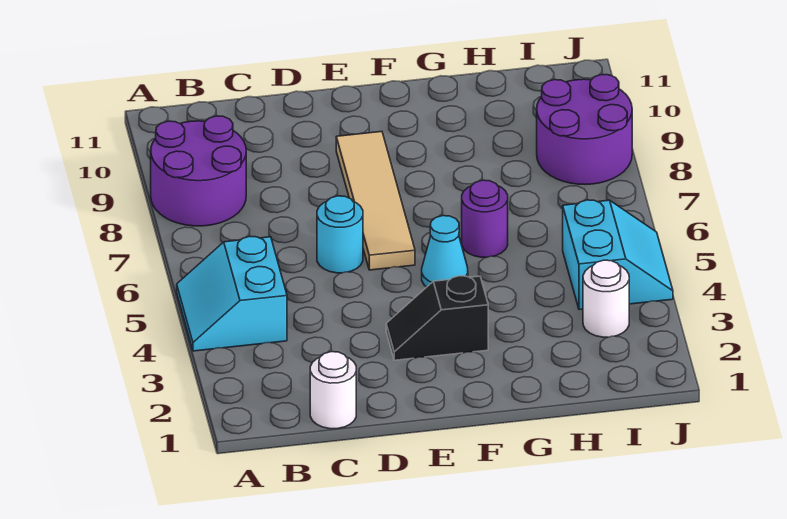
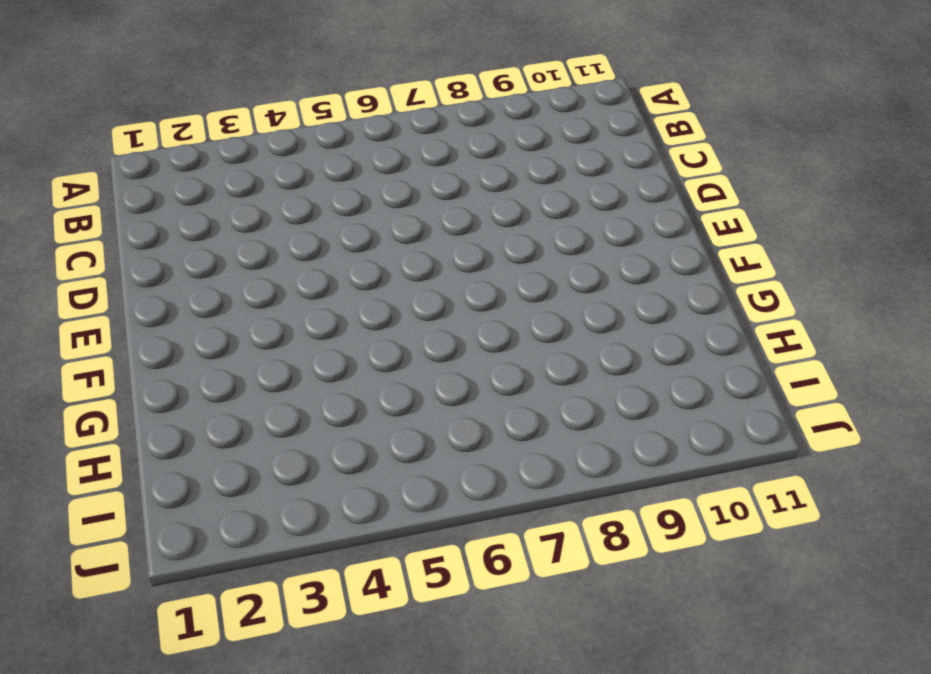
none -> cyan 2x2 slope [177,236,287,351]
none -> purple 2x2 round brick [151,116,246,226]

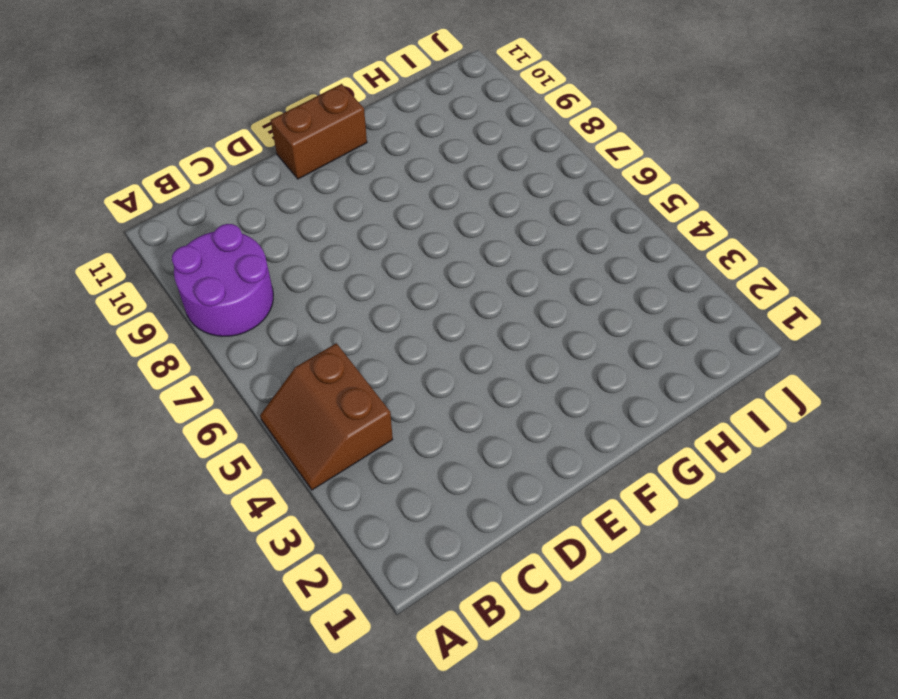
brown 2x2 slope [260,343,393,490] -> cyan 2x2 slope [177,236,287,351]
brown 1x2 brick [271,84,367,179] -> none
none -> white 1x1 round brick [310,352,356,429]
none -> cyan 1x1 round brick [317,196,363,273]

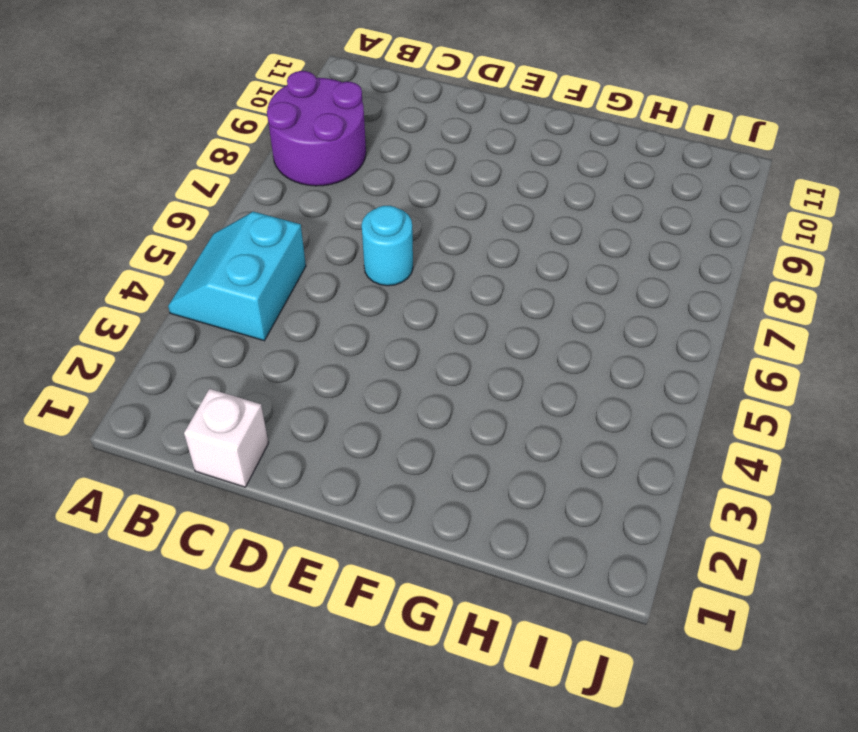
white 1x1 brick [184,389,268,487] -> white 1x1 round brick [310,352,356,429]
none -> black 1x2 slope [386,276,488,360]
none -> tan 1x4 tile [336,131,415,270]

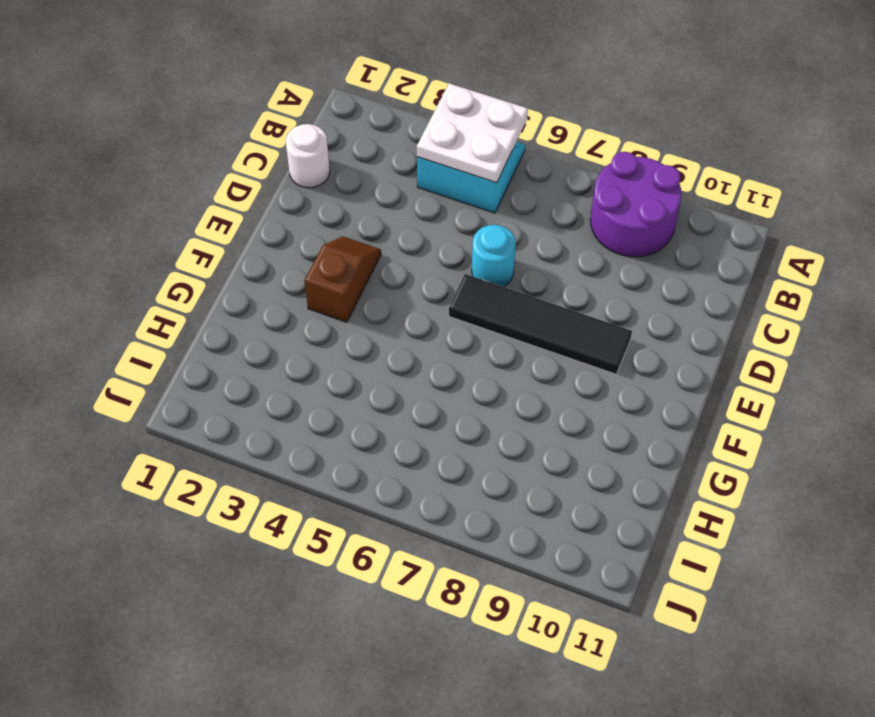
white 2x2 plate [417,83,528,183] -> none
brown 1x2 slope [304,236,381,322] -> black 1x2 slope [386,276,488,360]
black 1x4 tile [449,274,632,374] -> tan 1x4 tile [336,131,415,270]
none -> cyan 1x1 cone [422,216,468,287]
none -> purple 1x1 round brick [462,180,508,257]

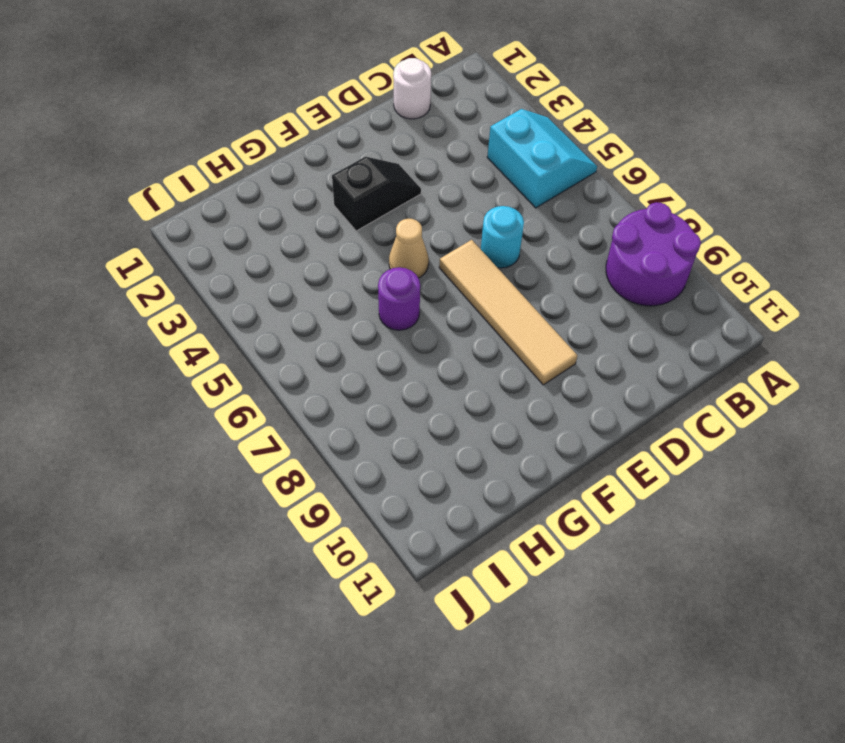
tan 1x1 cone [389,219,429,278] -> cyan 1x1 cone [422,216,468,287]
none -> white 1x1 round brick [583,260,629,337]
none -> cyan 2x2 slope [563,200,673,309]

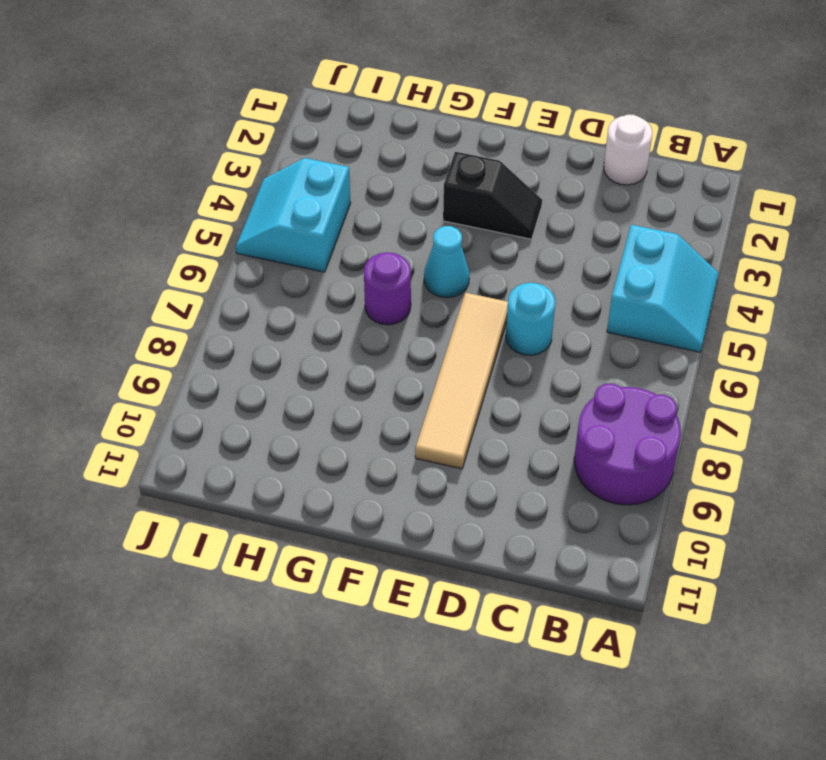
none -> white 1x1 round brick [583,260,629,337]
none -> purple 2x2 round brick [537,75,632,184]

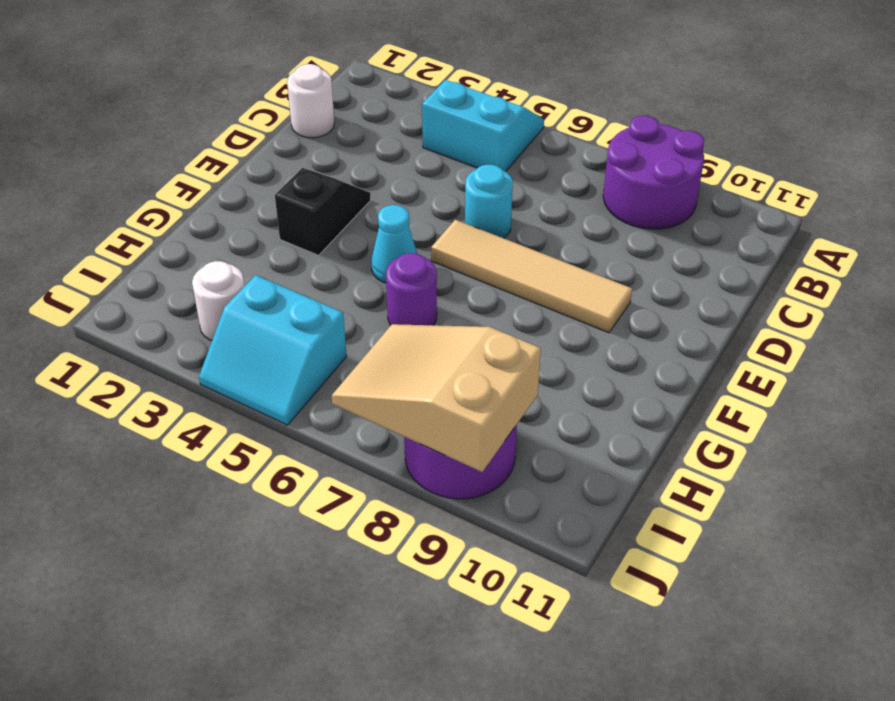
tan 2x3 slope [332,324,541,472] -> none

